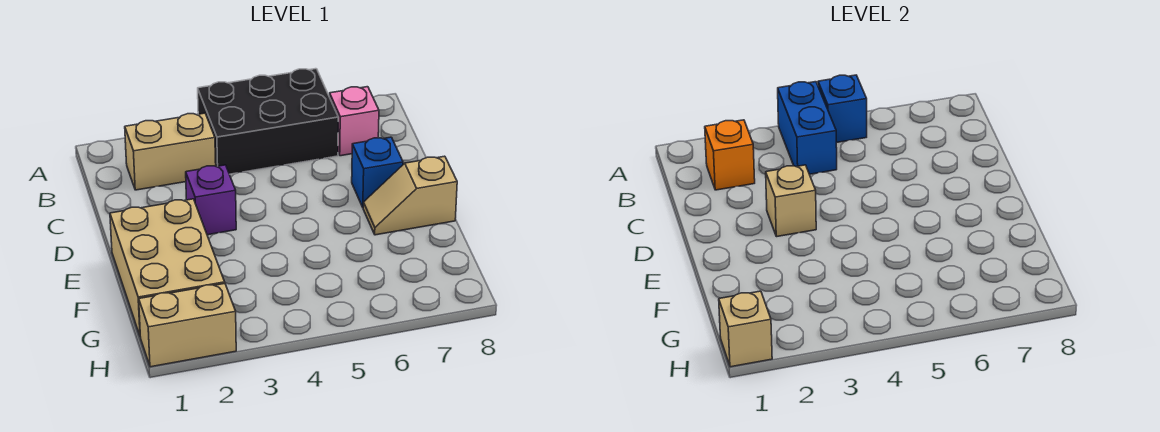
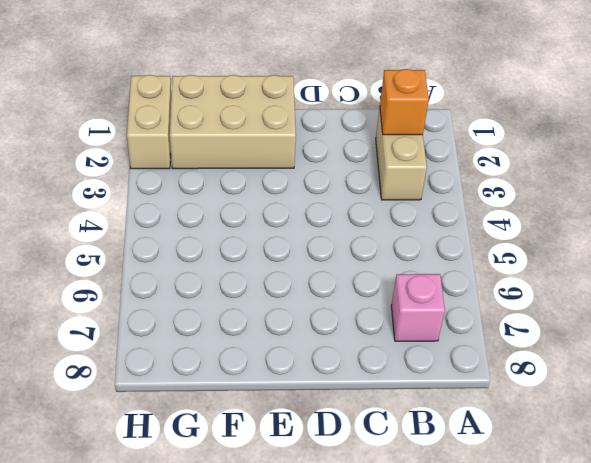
none -> black 2x3 brick [198,69,338,174]
none -> purple 1x1 brick [186,165,236,235]
none -> blue 1x1 brick [352,137,403,207]

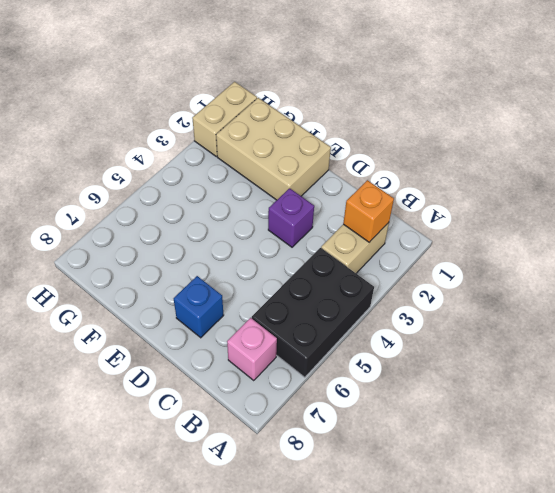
none -> tan 1x2 slope [363,156,457,235]
none -> blue 1x2 brick [778,82,837,174]
none -> blue 1x1 brick [818,75,867,143]

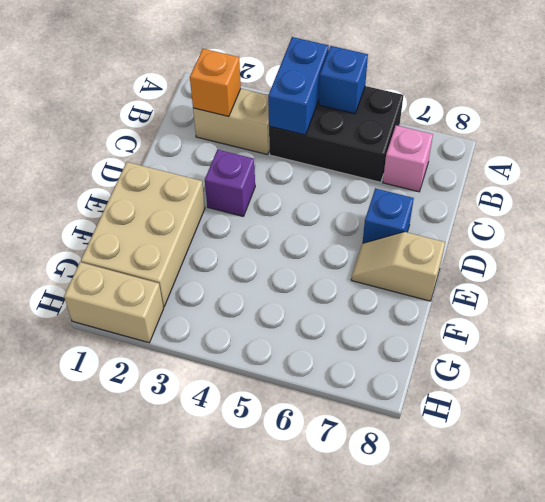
none -> tan 1x1 brick [766,165,816,237]
none -> tan 1x1 brick [719,291,772,367]

